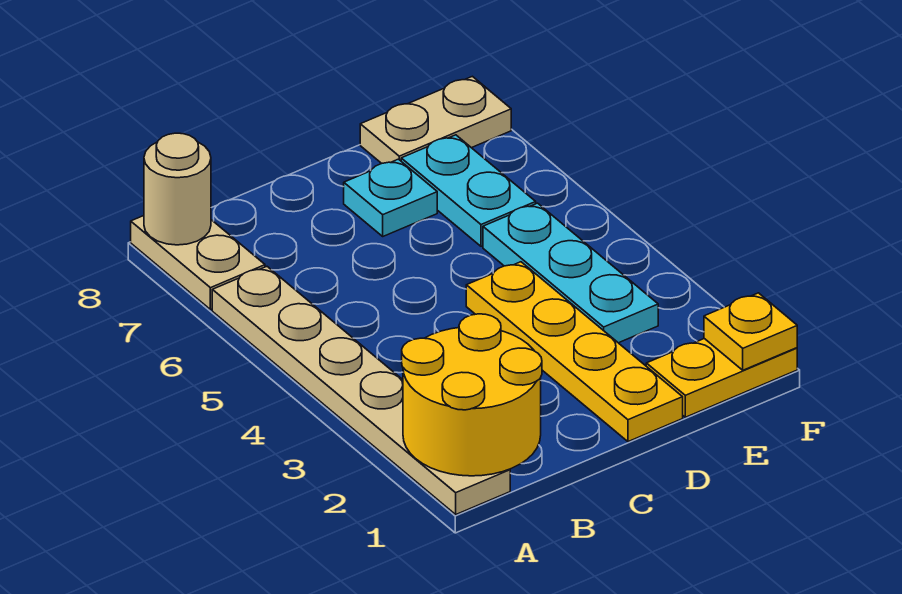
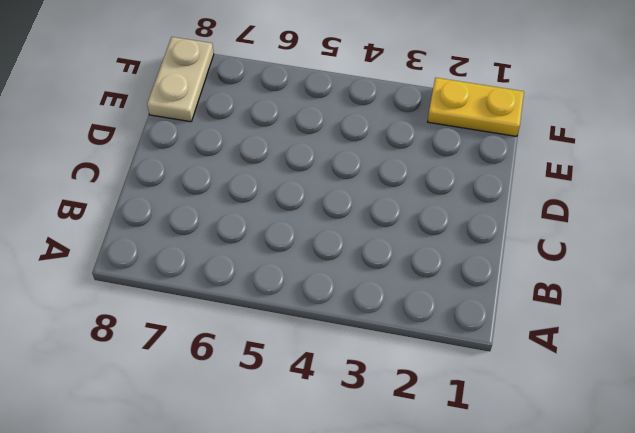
yellow 1x2 plate [428,78,524,136] -> yellow 1x2 plate turned to [646,339,797,417]
none -> tan 1x6 plate [212,267,510,514]
none -> tan 1x2 plate [131,216,265,310]

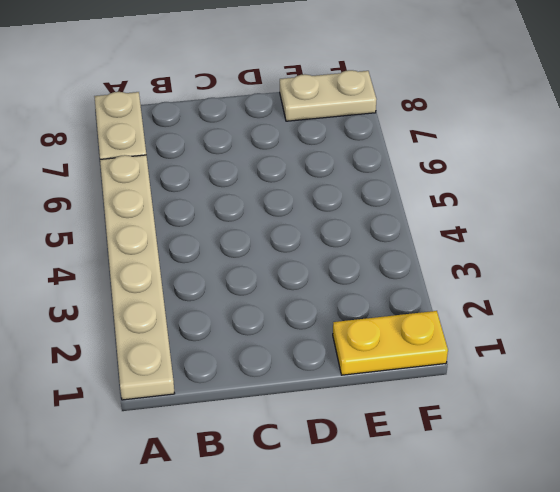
none -> yellow 1x4 plate [466,262,683,442]
none -> cyan 1x1 plate [344,159,437,236]

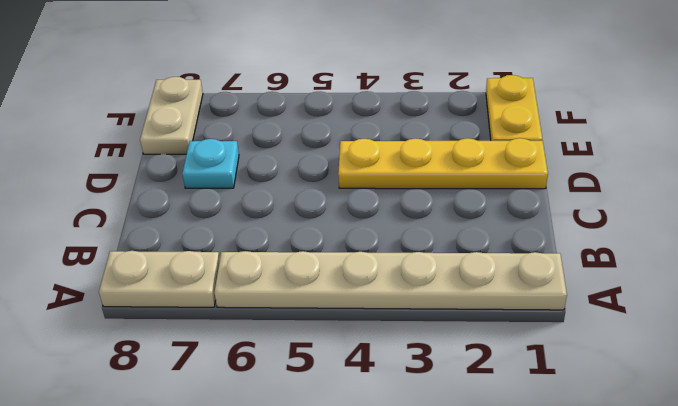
none -> cyan 1x3 plate [483,203,658,343]
none -> cyan 1x2 plate [401,135,536,246]

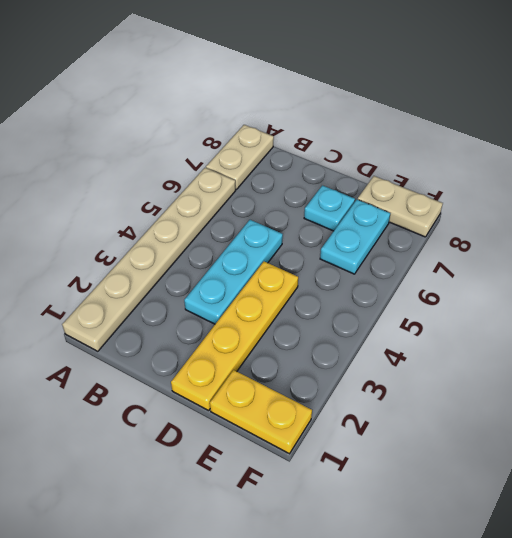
cyan 1x3 plate [184,220,283,324] -> cyan 1x3 plate moved to [483,203,658,343]
none -> yellow 2x2 round brick [402,314,542,476]
none -> tan 1x1 round brick [144,133,211,245]

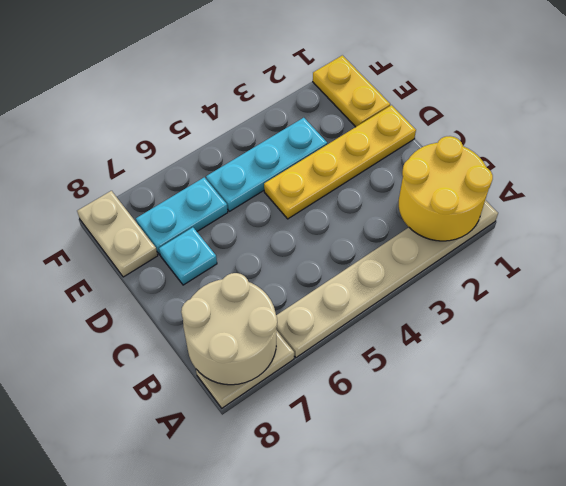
tan 2x2 round brick [181,273,277,385] -> tan 1x1 round brick [144,133,211,245]
none -> yellow 1x1 plate [704,293,797,370]

